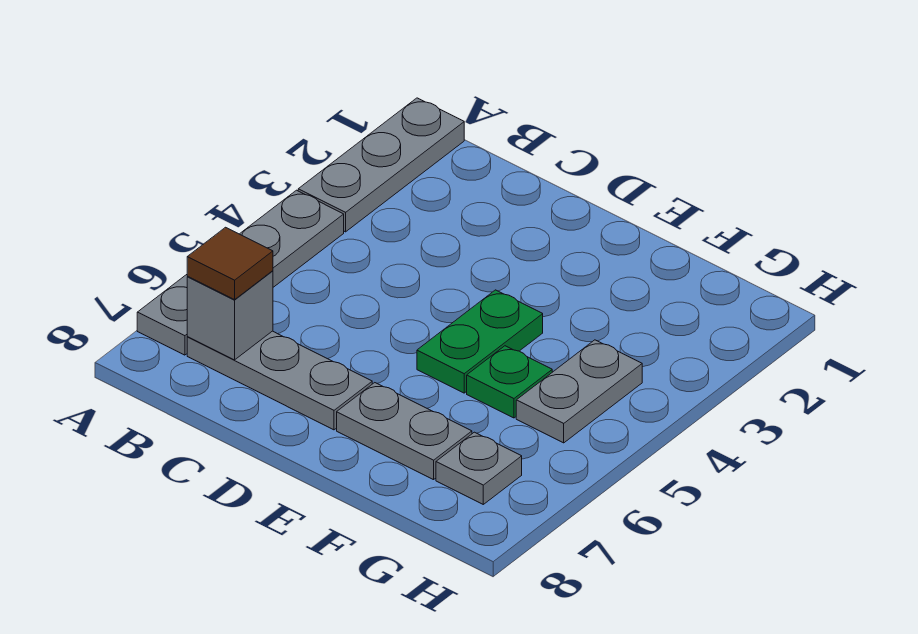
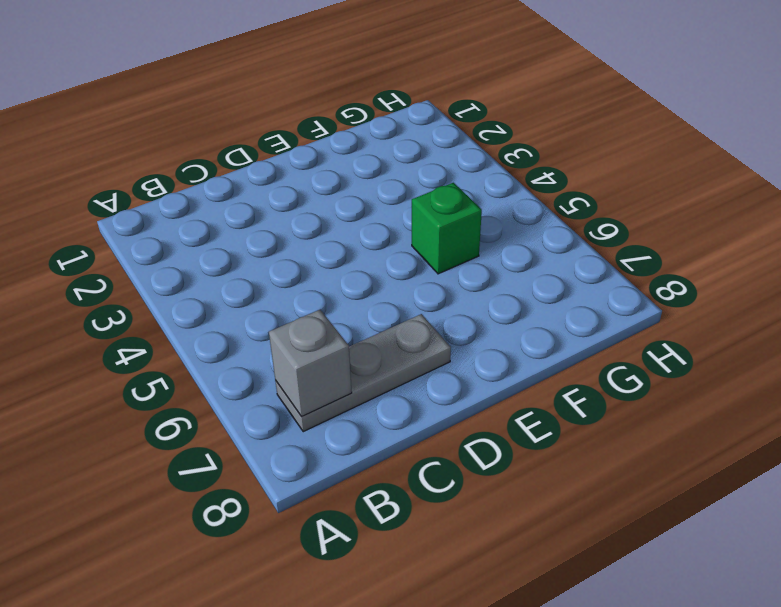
green 1x1 brick [412,183,482,274] -> green 1x1 plate [467,346,552,418]
none -> grey 1x3 plate [298,98,464,232]
none -> grey 1x4 plate [137,190,344,355]

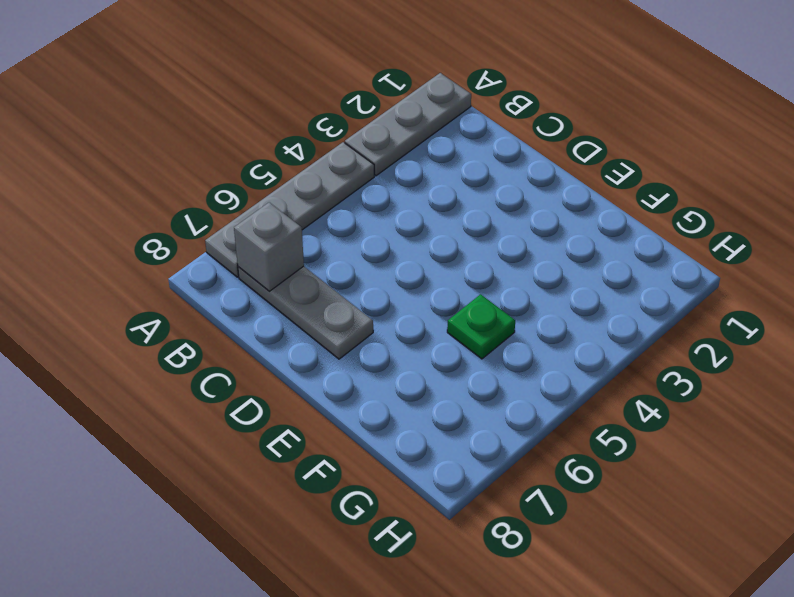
none -> green 1x2 plate [417,290,543,393]
none -> grey 1x2 plate [337,383,472,480]

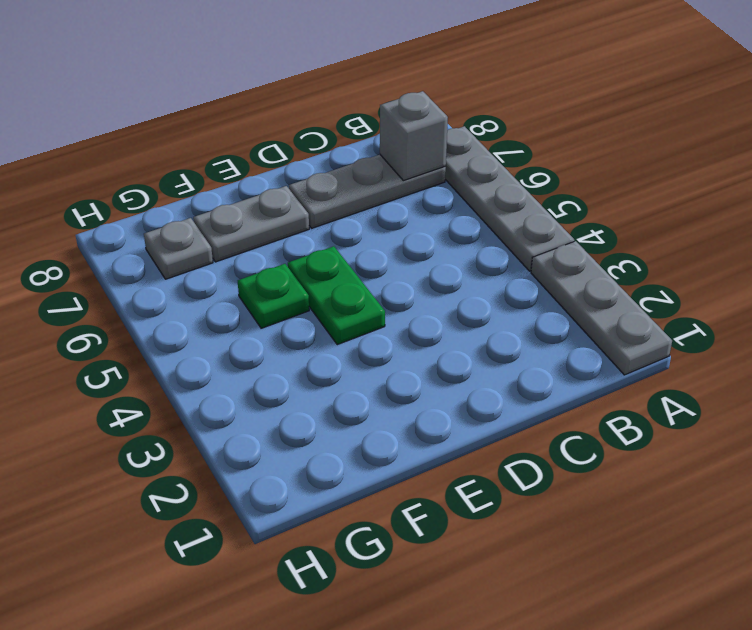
none -> grey 1x2 plate [516,340,642,443]
none -> brown 1x1 tile [187,227,273,300]

